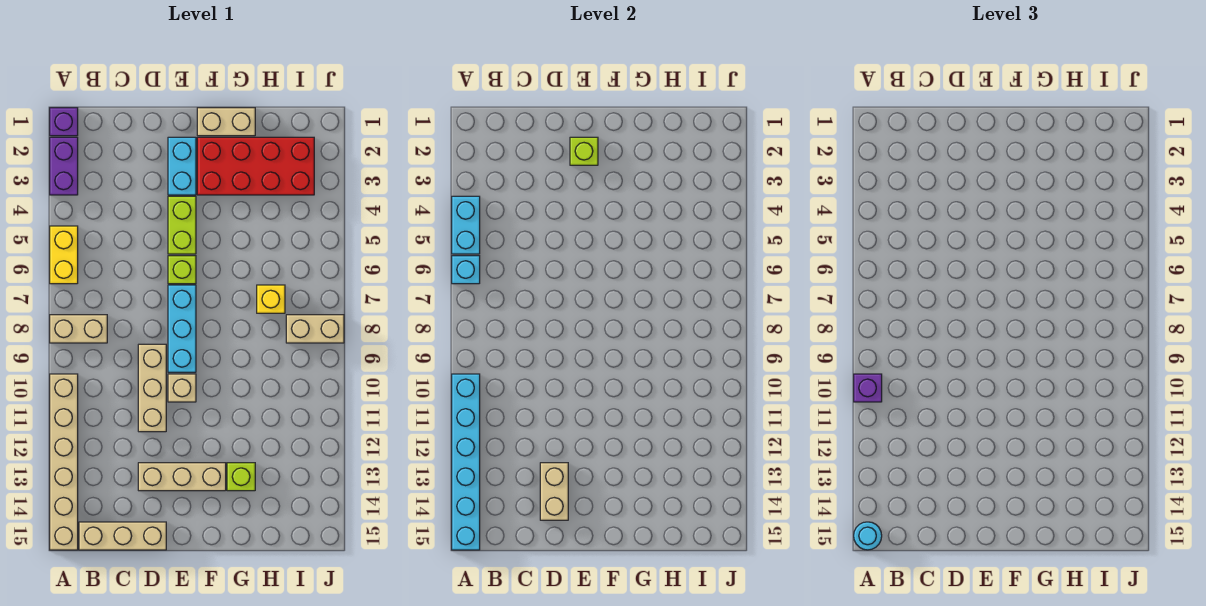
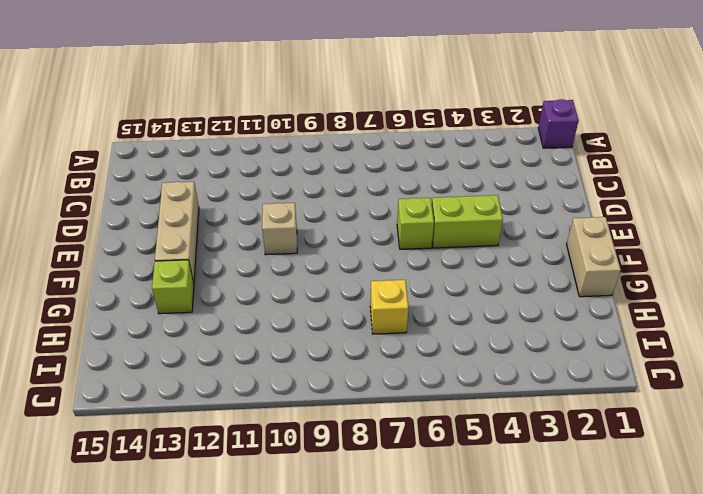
none -> purple 1x2 brick [50,137,78,195]
none -> yellow 1x2 brick [50,226,78,284]
none -> tan 1x2 brick [50,315,107,343]

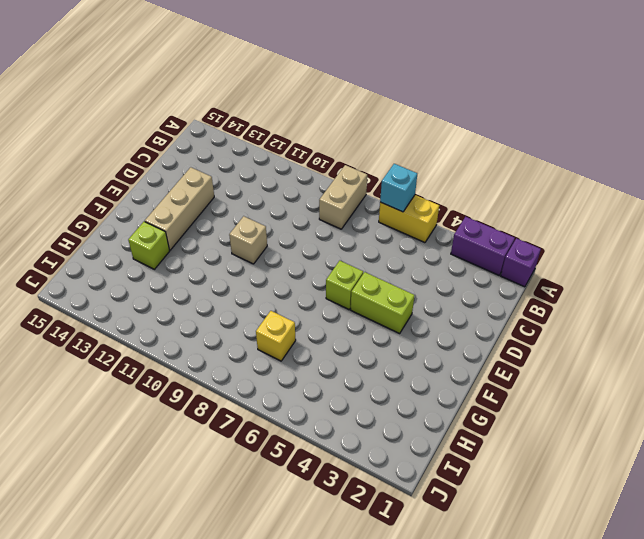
none -> tan 1x6 brick [50,374,78,550]
none -> tan 1x3 brick [79,522,166,550]
none -> tan 1x3 brick [138,344,166,432]

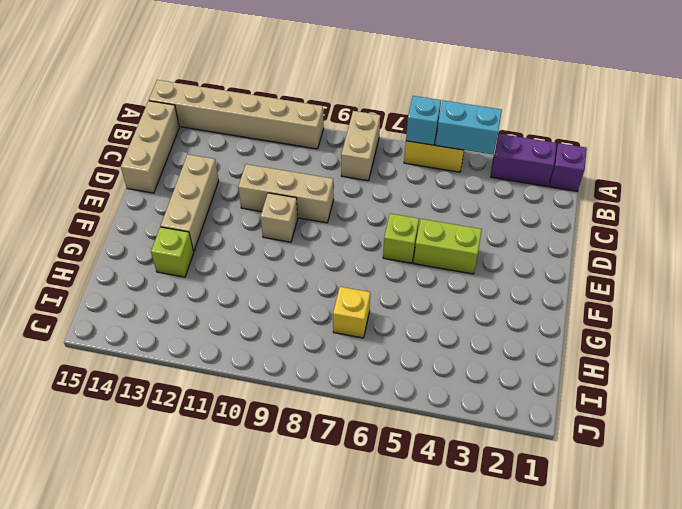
none -> cyan 1x2 brick [168,137,196,195]
none -> cyan 1x3 brick [168,285,196,372]
none -> tan 1x2 brick [197,108,255,136]

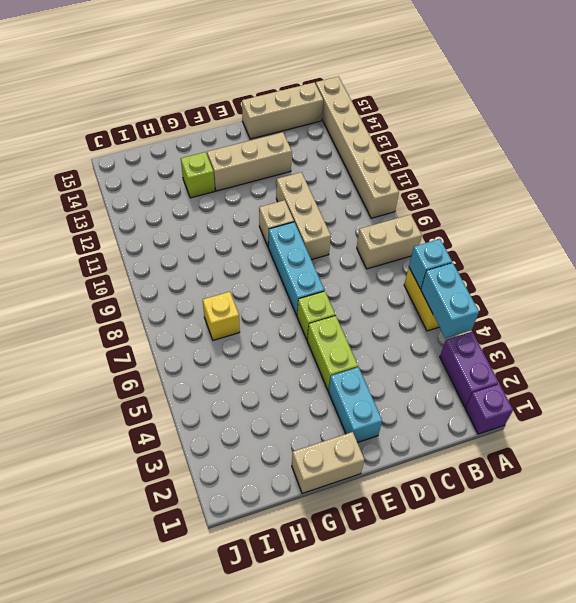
none -> red 2x4 brick [197,137,314,195]
none -> tan 1x2 brick [286,315,344,343]
none -> cyan 1x6 brick [452,374,480,550]

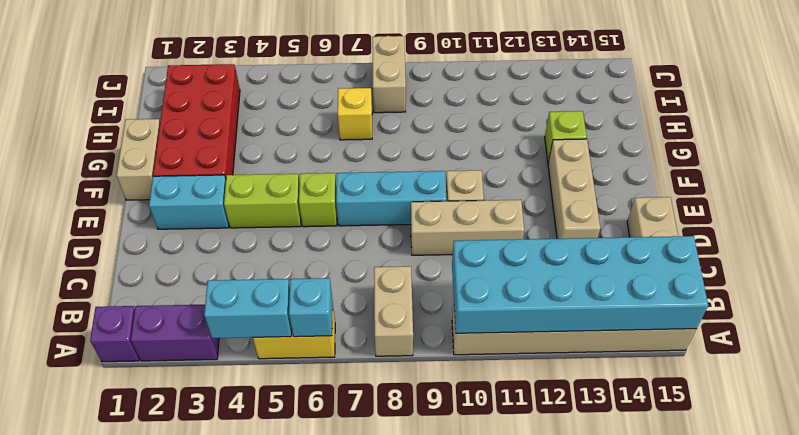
cyan 2x6 brick [452,236,708,333] -> cyan 1x6 brick [452,374,480,550]
none -> tan 1x2 brick [540,463,568,520]
none -> lime 1x1 brick [570,137,598,165]
none -> purple 1x1 brick [854,374,882,402]

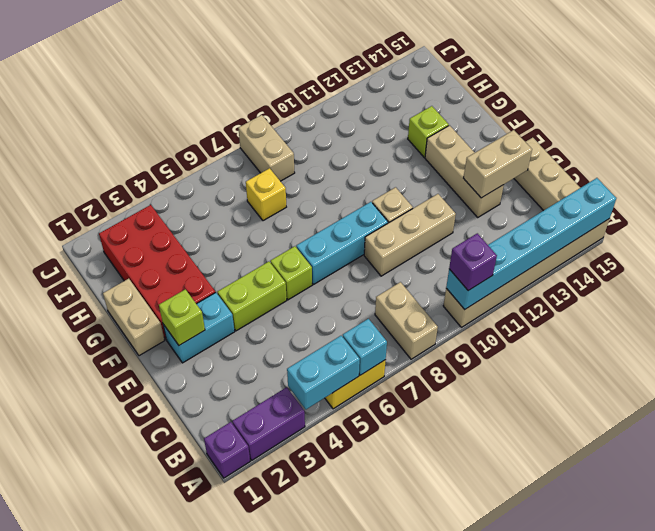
none -> cyan 1x1 round brick [854,522,882,550]

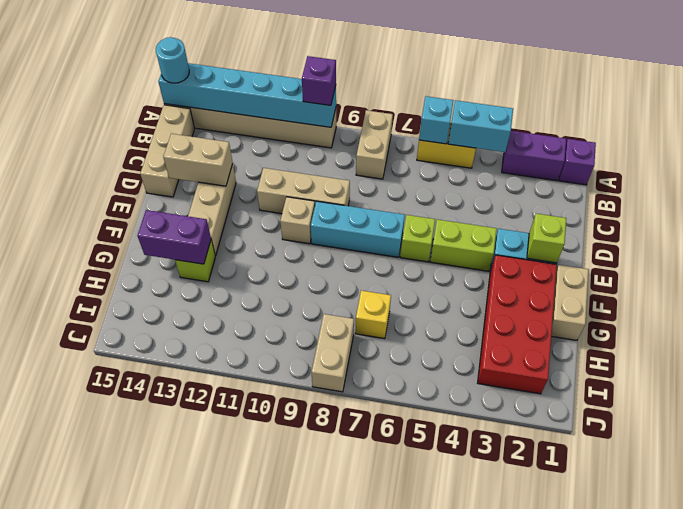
purple 1x2 brick [138,210,211,264] -> none

